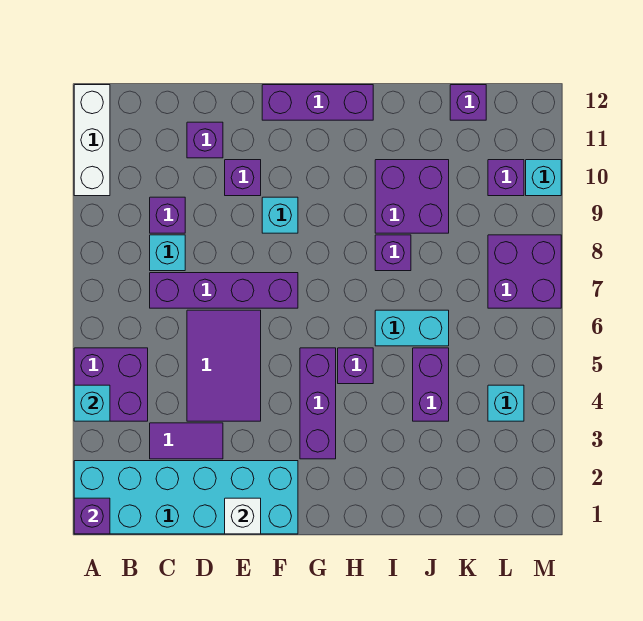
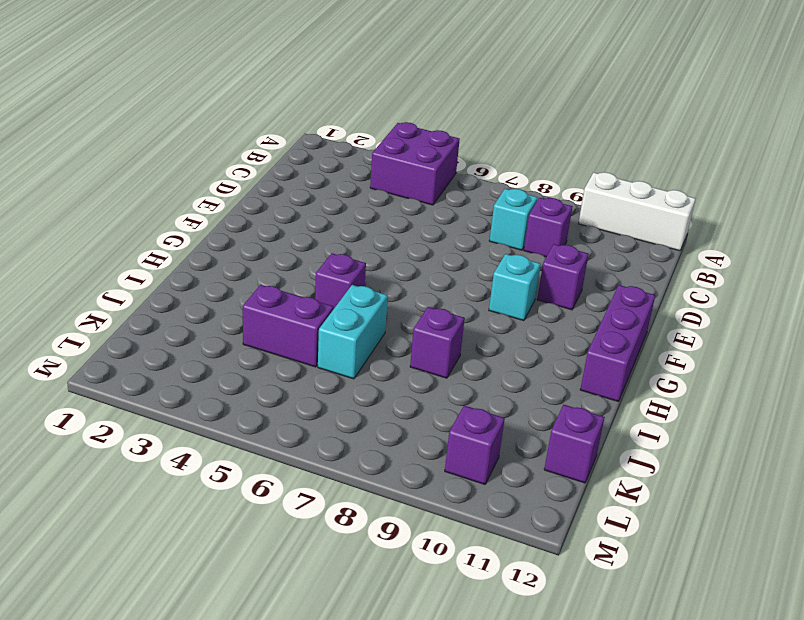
none -> cyan 2x6 brick [74,461,298,534]
none -> purple 1x2 tile [150,423,223,459]
none -> purple 1x4 brick [150,273,298,308]

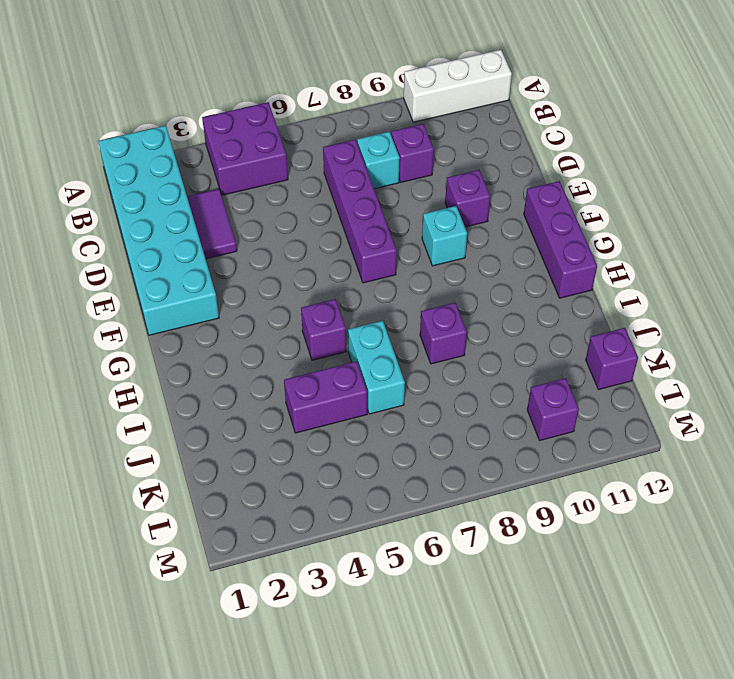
none -> purple 2x3 tile [187,310,261,421]
none -> purple 1x1 brick [187,122,223,158]
none -> purple 1x3 brick [300,348,336,459]

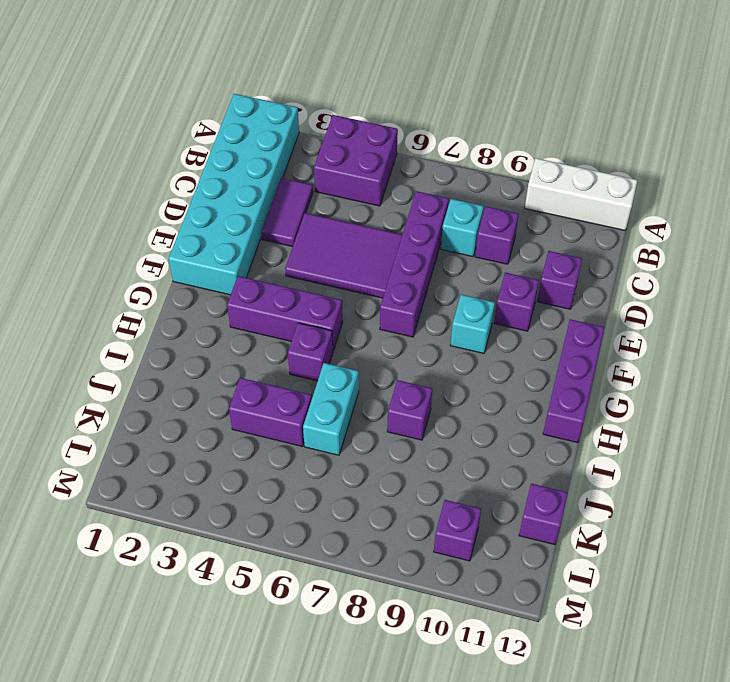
none -> purple 2x2 brick [375,160,449,233]
none -> cyan 1x1 brick [488,385,524,421]
none -> purple 2x2 brick [488,235,561,308]

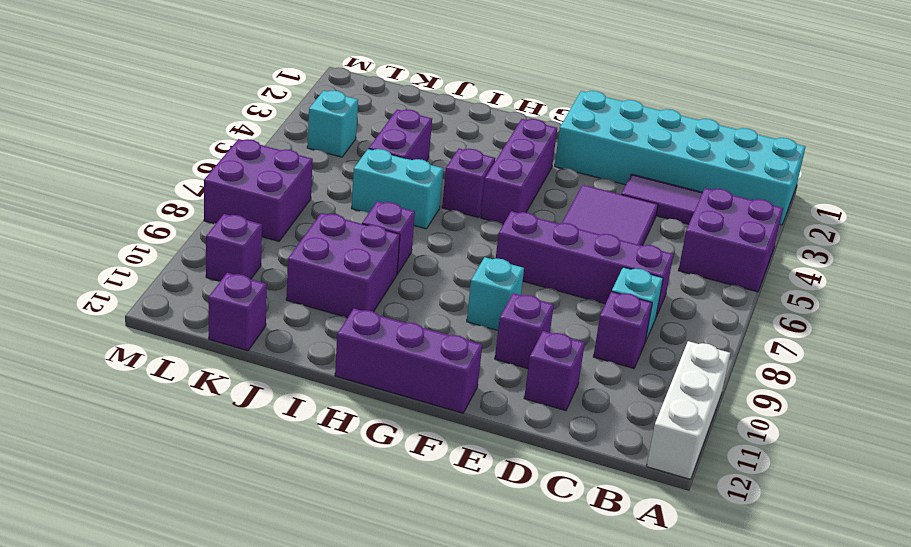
none -> cyan 1x1 brick [526,160,561,196]
none -> purple 1x1 brick [74,498,110,534]
none -> cyan 1x1 brick [74,385,110,421]

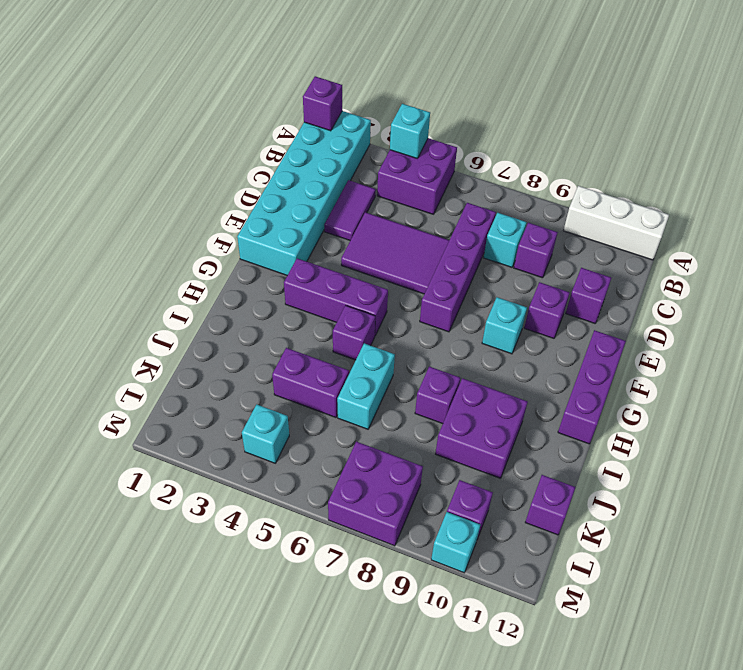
none -> white 1x1 brick [225,498,261,534]

